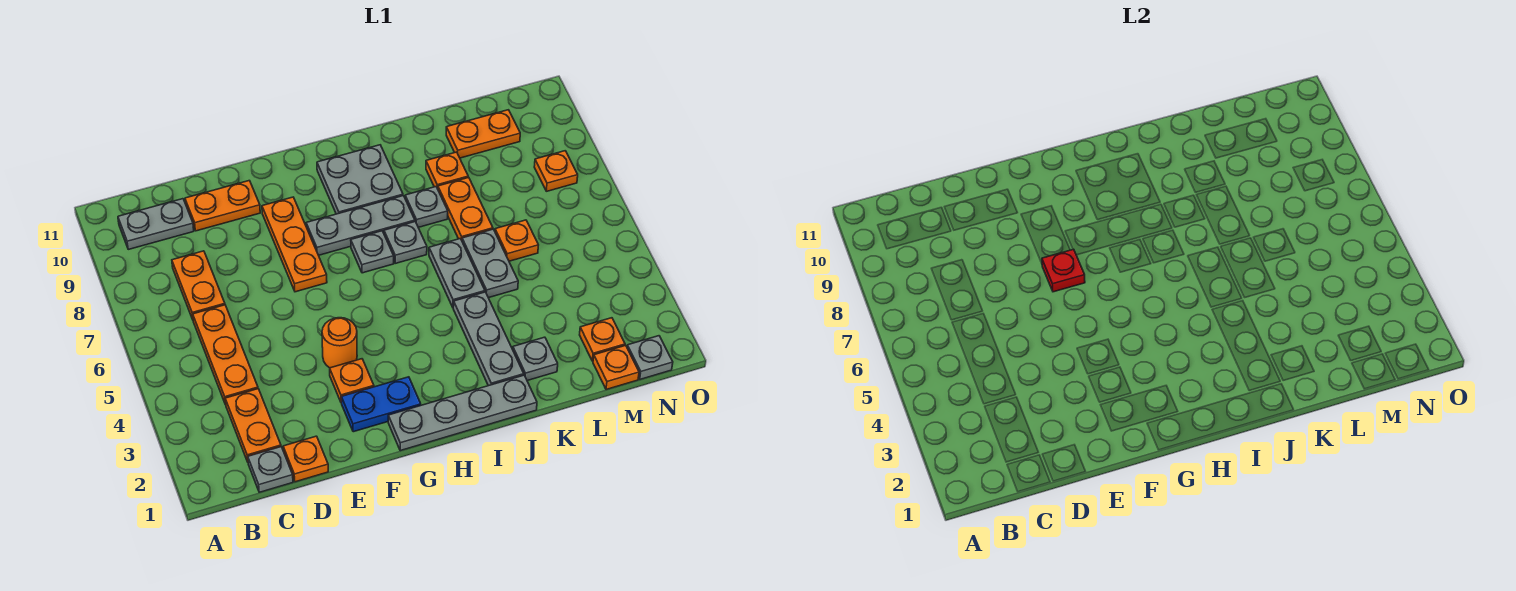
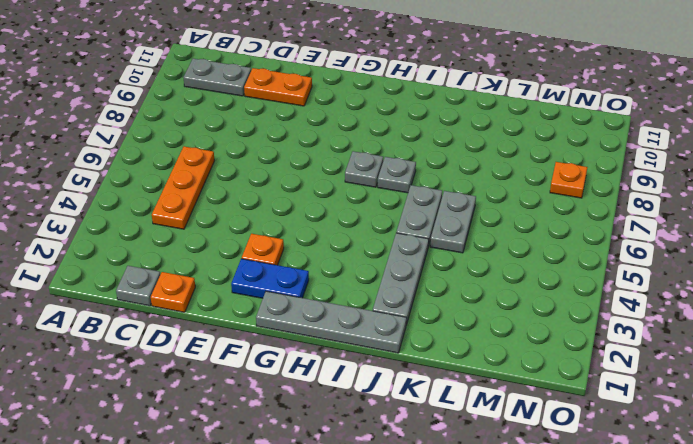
none -> orange 1x2 plate [225,389,281,462]
none -> orange 1x2 plate [172,251,225,320]
none -> orange 1x1 round brick [322,318,357,368]
none -> orange 1x3 plate [262,197,327,292]

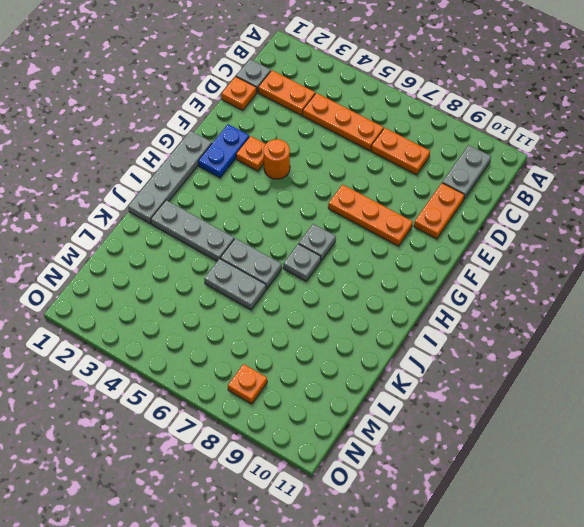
none -> grey 1x3 plate [306,196,415,255]
none -> grey 2x2 plate [317,145,403,214]
none -> grey 1x1 plate [405,187,448,227]
none -> grey 1x1 plate [513,337,558,381]

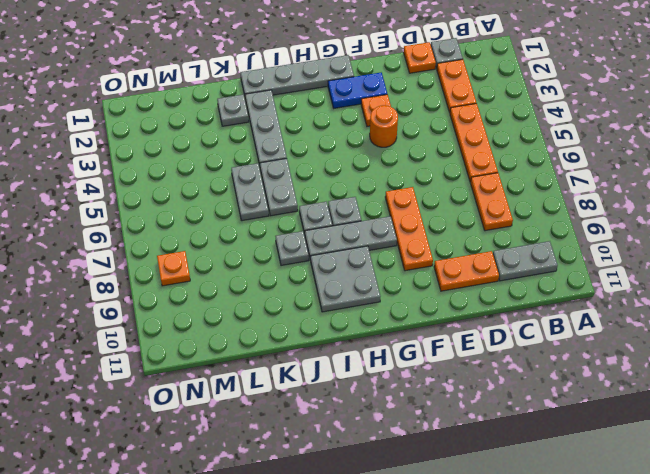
none -> orange 1x2 plate [438,177,493,240]
none -> orange 1x1 plate [426,152,468,189]
none -> orange 1x1 plate [495,220,538,261]
none -> orange 1x2 plate [446,110,520,158]

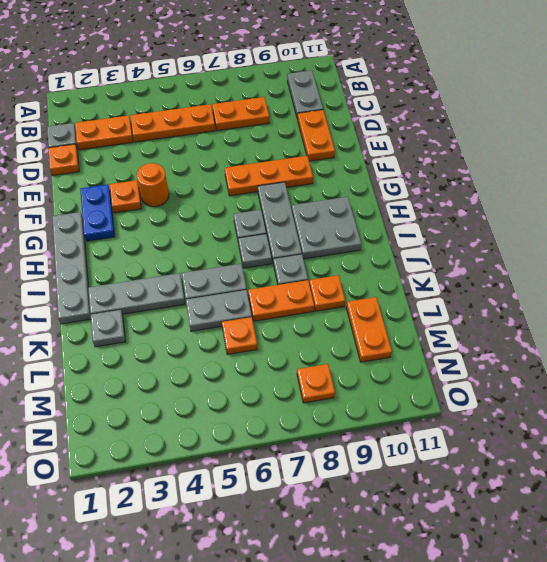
none -> orange 1x1 plate [593,345,639,389]
none -> orange 1x1 plate [580,318,625,361]
none -> grey 1x1 plate [627,336,673,379]
none -> red 1x1 plate [1042,249,1085,292]

